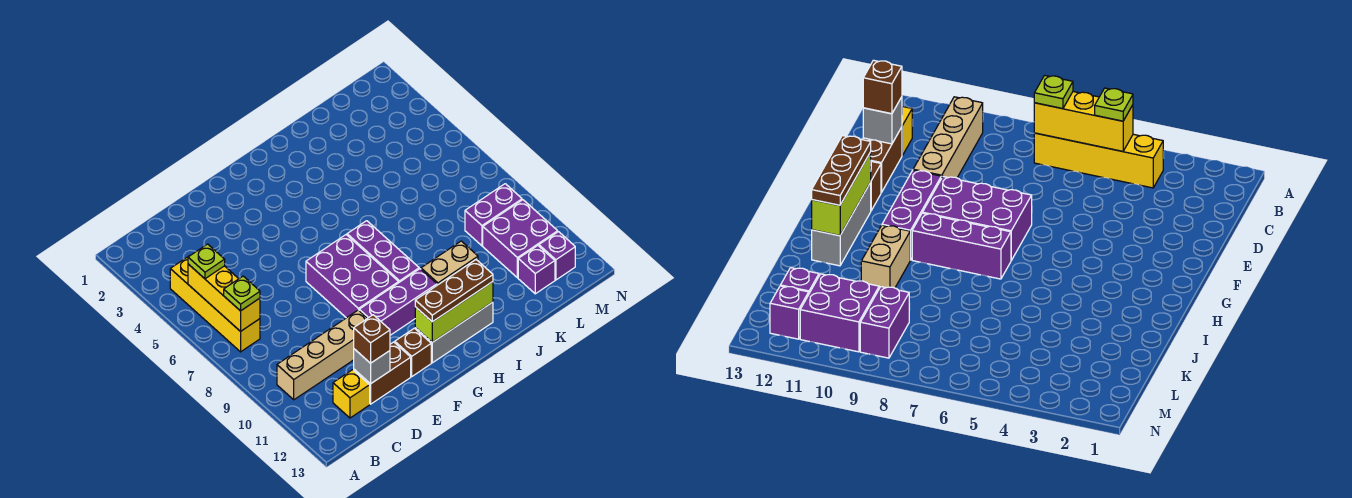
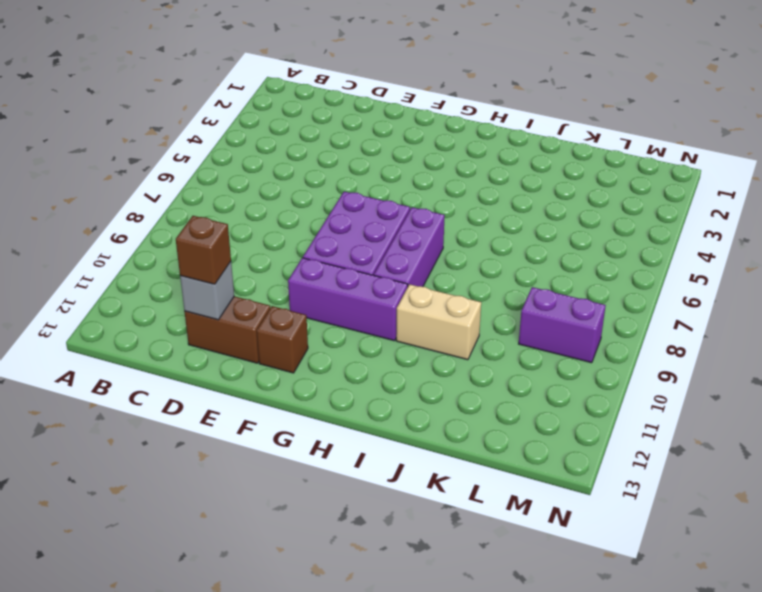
none -> yellow 1x4 brick [170,256,260,352]
none -> tan 1x4 brick [277,310,367,400]
none -> yellow 1x1 brick [333,370,370,418]

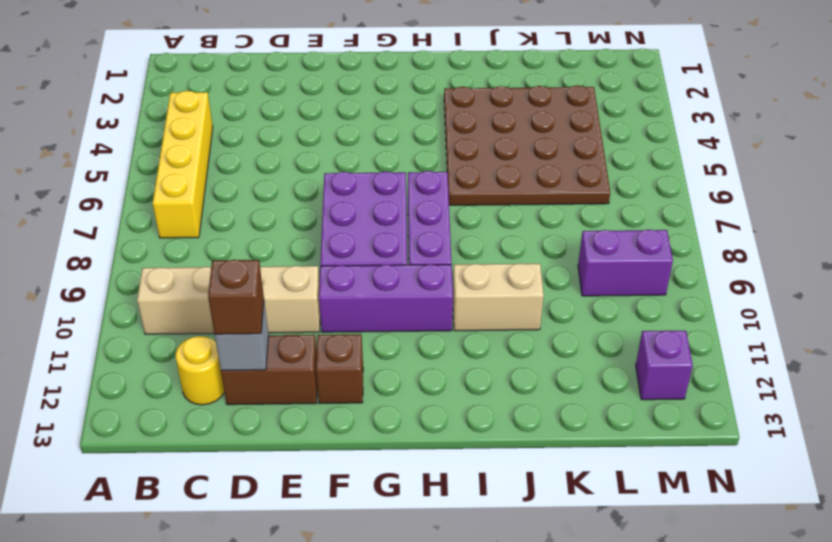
yellow 1x1 round brick [176,336,224,405] -> yellow 1x1 brick [333,370,370,418]
brown 4x4 plate [444,85,610,205] -> none
none -> grey 1x3 brick [415,302,493,363]
none -> purple 2x2 brick [483,200,558,278]
none -> purple 1x1 brick [518,246,555,294]

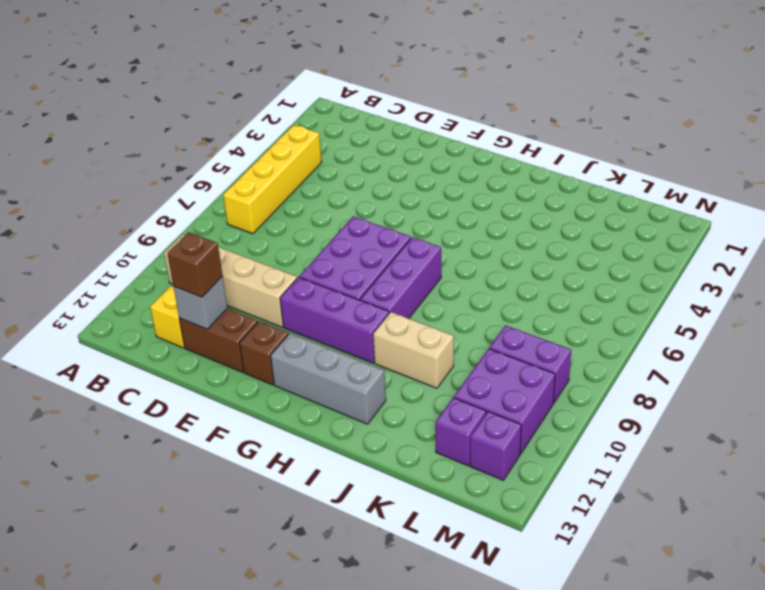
none -> yellow 1x3 brick [188,264,260,332]
none -> lime 1x3 brick [415,282,493,342]
none -> lime 1x1 plate [188,244,225,279]

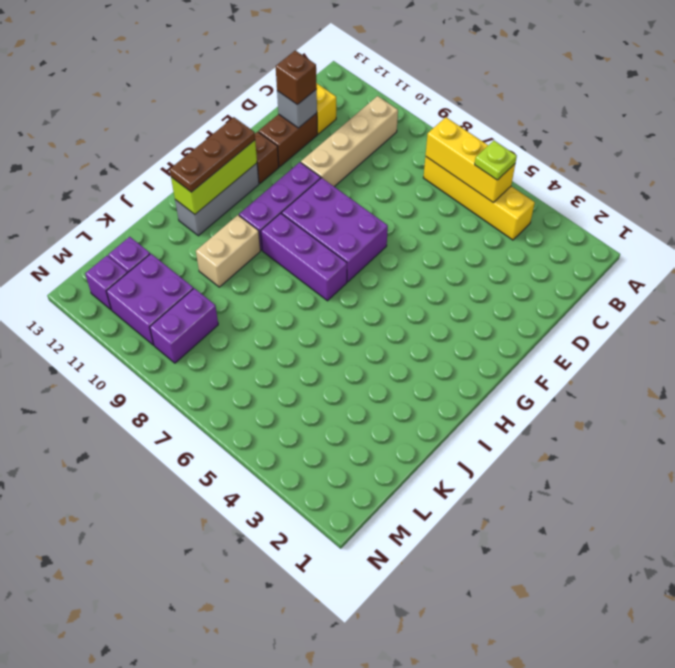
none -> lime 1x1 plate [224,276,260,311]

